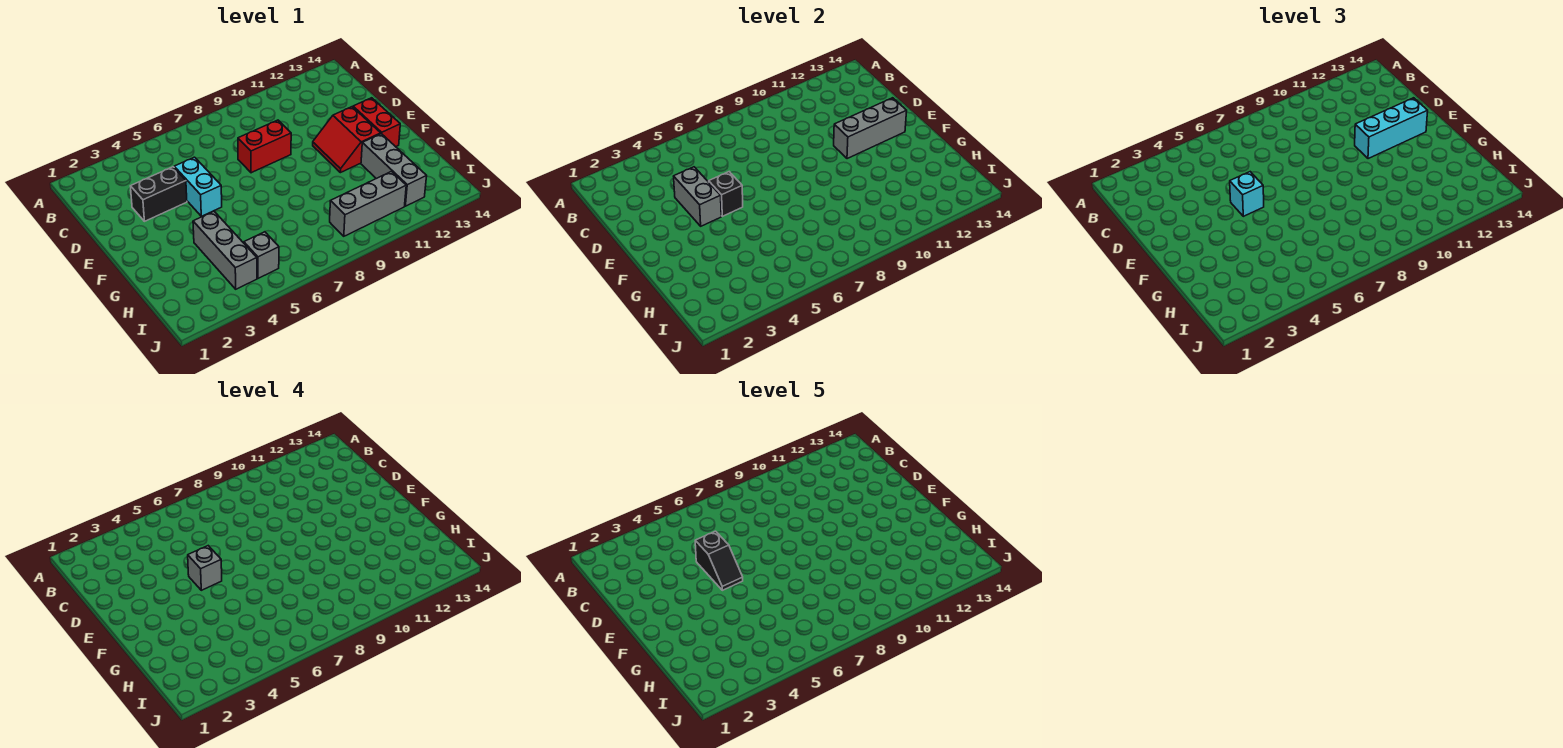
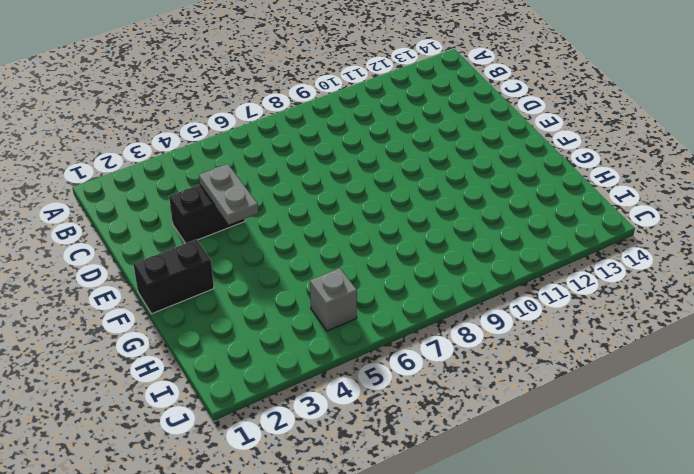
grey 1x2 plate [199,164,258,225] -> grey 1x2 brick [674,167,721,226]
black 1x2 brick [133,239,214,314] -> none
none -> cyan 1x2 brick [174,157,222,216]
none -> red 1x2 brick [238,120,291,173]
none -> red 2x2 slope [313,107,381,173]

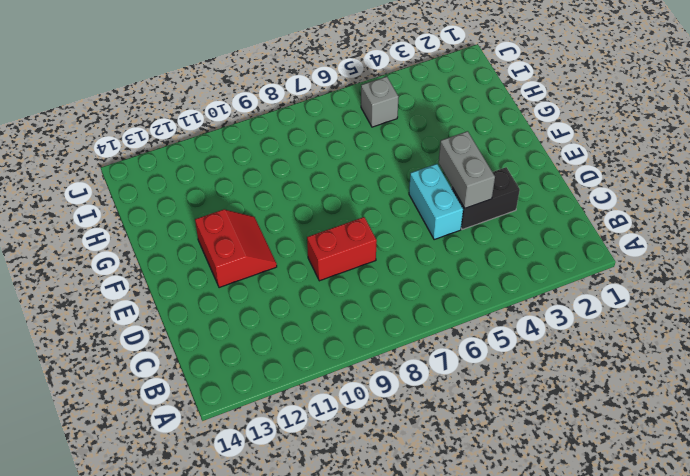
none -> red 1x2 brick [353,98,400,147]
none -> grey 1x3 brick [193,211,257,289]
none -> grey 1x3 brick [361,134,427,206]

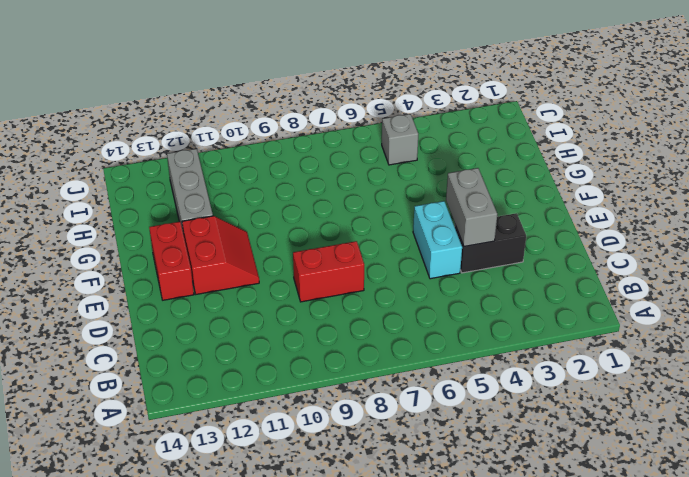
none -> grey 1x3 brick [193,211,257,289]
none -> grey 1x3 brick [330,172,406,236]
none -> black 1x1 brick [709,172,743,216]

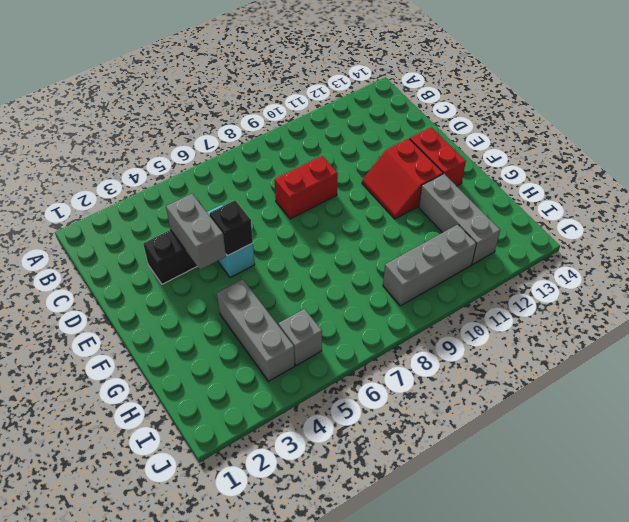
none -> grey 1x3 brick [834,98,907,159]
none -> cyan 1x1 brick [1230,172,1264,216]
none -> cyan 1x3 brick [1355,98,1428,159]

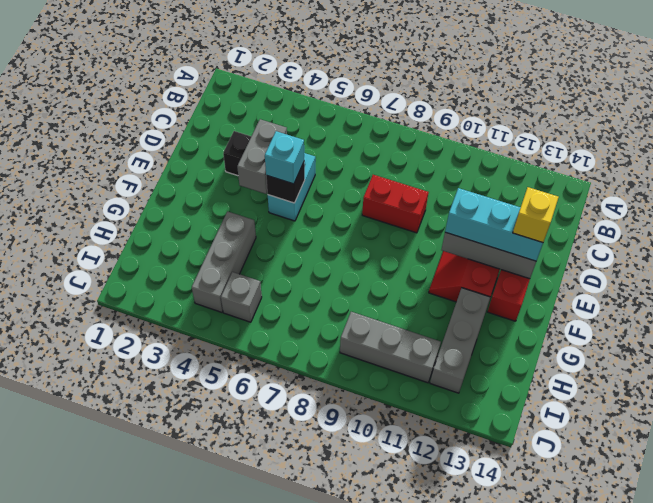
yellow 1x1 brick [513,187,559,243] -> none
none -> grey 1x1 brick [188,546,222,590]
none -> black 1x2 slope [695,531,743,590]

